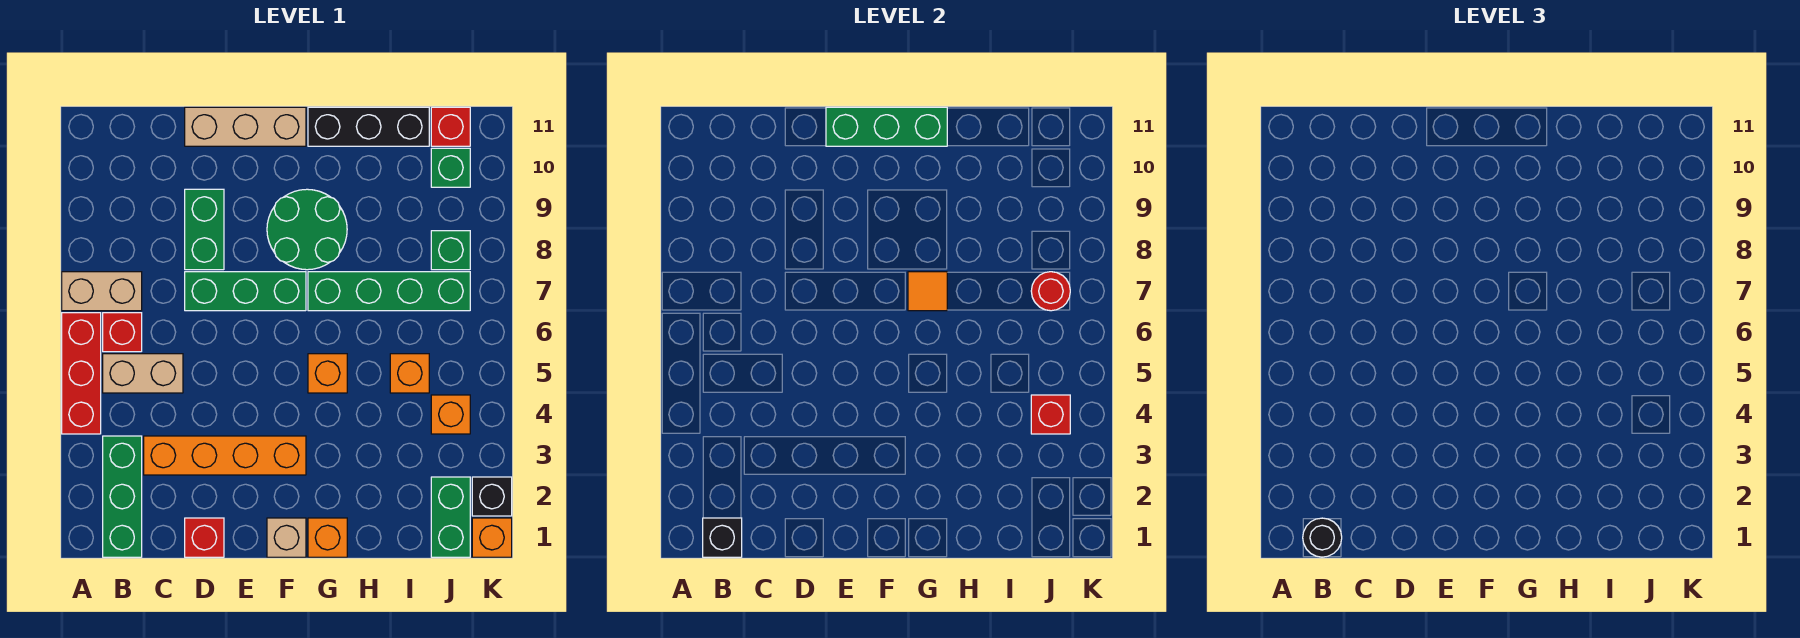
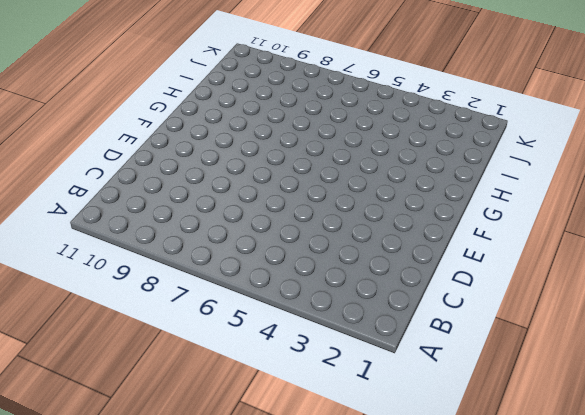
none -> red 1x3 brick [62,313,101,434]
none -> tan 1x2 brick [62,272,142,311]
none -> green 1x3 brick [103,436,142,557]
none -> tan 1x2 brick [103,354,183,393]

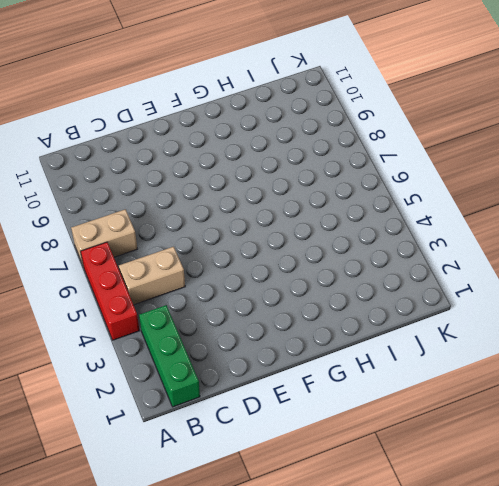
none -> red 1x1 brick [103,313,142,352]
none -> orange 1x4 brick [144,436,306,475]
none -> red 1x1 brick [185,518,224,557]
none -> green 1x3 brick [185,272,306,311]

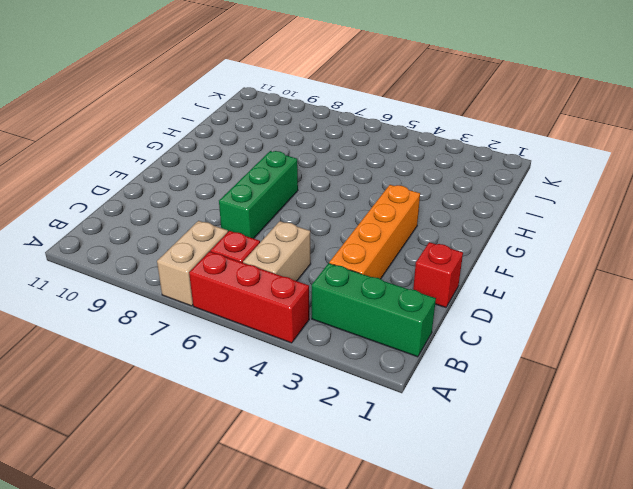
none -> green 1x2 brick [185,189,224,270]
none -> tan 1x3 brick [185,107,306,146]
none -> tan 1x1 brick [267,518,306,557]
none -> green 2x2 round brick [267,189,347,270]

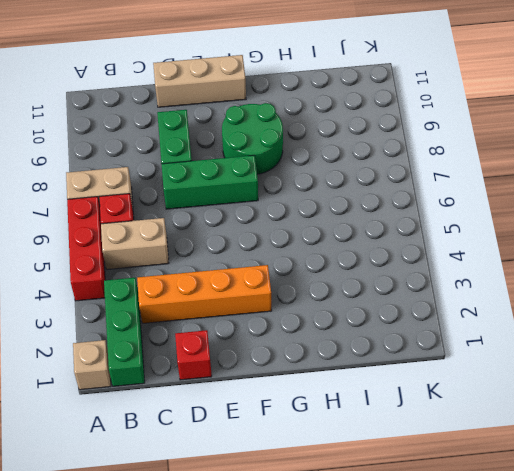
tan 1x1 brick [73,340,111,390] -> tan 1x1 brick moved to [267,518,306,557]
none -> orange 1x1 brick [308,518,347,557]
none -> orange 1x1 brick [308,354,347,393]
none -> green 1x4 brick [308,272,470,311]
none -> black 1x3 brick [308,107,429,146]

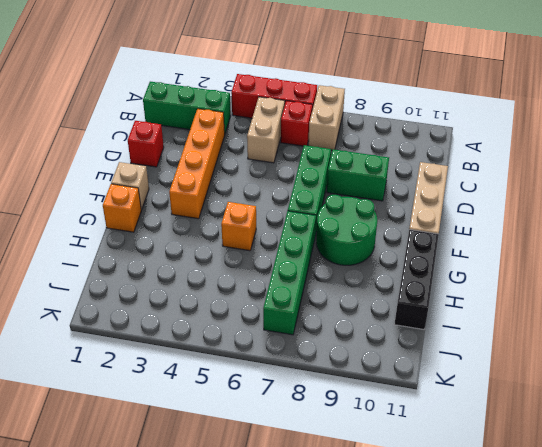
none -> orange 1x1 brick [390,354,429,393]
none -> green 1x2 brick [431,477,470,557]
none -> orange 1x1 brick [431,395,470,434]
none -> green 1x1 brick [431,231,470,270]

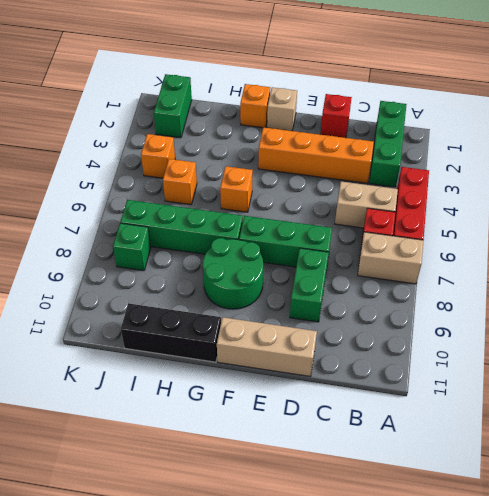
none -> green 1x1 brick [431,148,470,187]
none -> red 1x1 brick [431,107,470,146]
none -> orange 1x1 brick [472,518,512,557]
none -> black 1x1 brick [472,477,512,516]

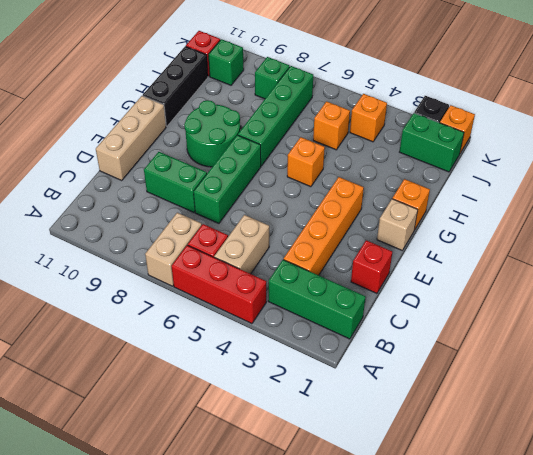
none -> black 1x1 brick [703,518,742,557]
none -> green 1x3 brick [826,107,947,146]
none -> orange 1x1 tile [908,272,947,311]
none -> red 1x1 brick [1031,395,1070,434]

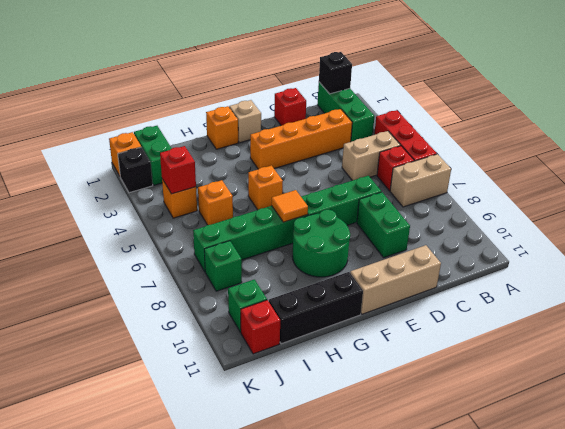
none -> green 1x3 brick [826,107,947,146]
none -> red 1x1 round brick [1031,272,1070,311]
none -> black 1x1 round brick [1303,518,1342,557]

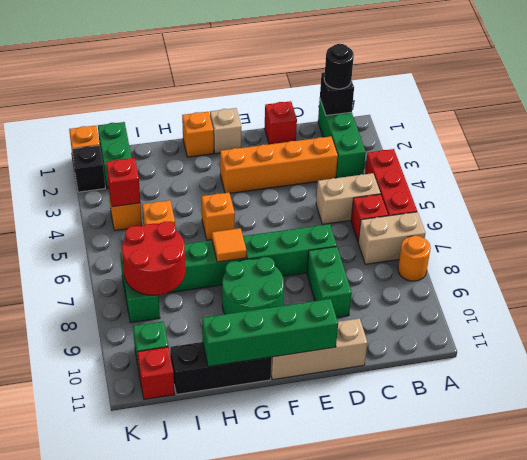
orange 1x1 round brick [398,236,431,281] -> none
green 1x4 brick [202,299,338,367] -> green 1x3 brick [826,107,947,146]
red 2x2 round brick [122,222,185,295] -> red 1x1 round brick [1031,272,1070,311]

